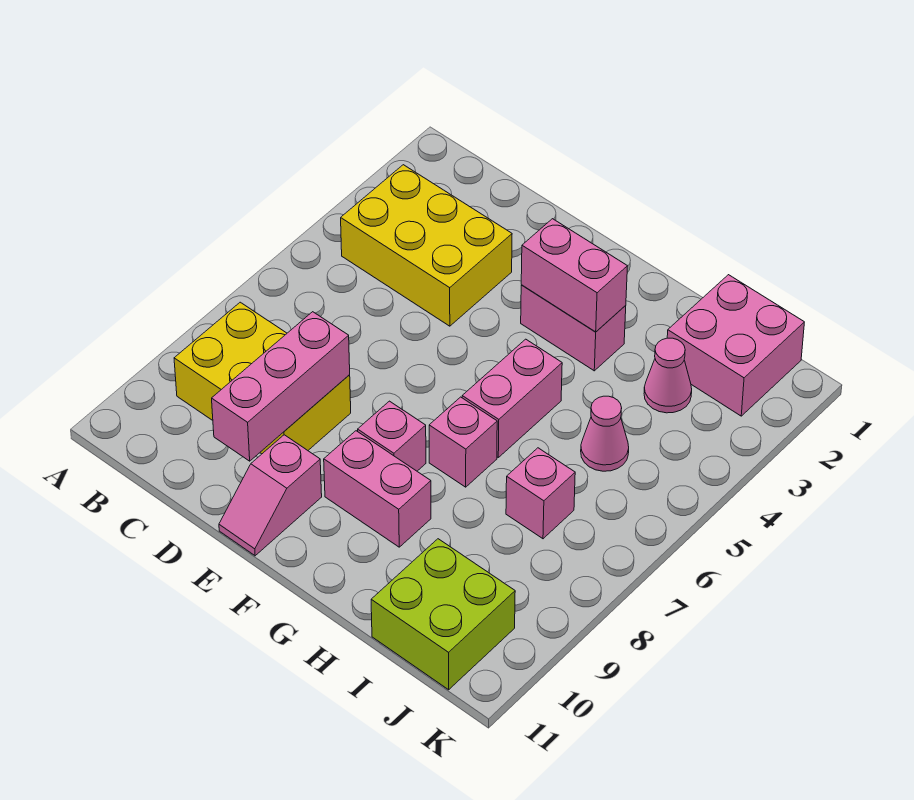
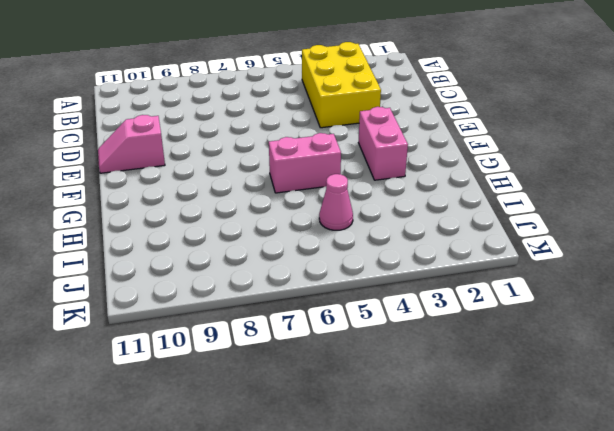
none -> yellow 2x3 brick [174,302,351,454]
none -> pink 1x1 brick [358,401,426,471]
none -> pink 1x2 brick [324,431,431,547]

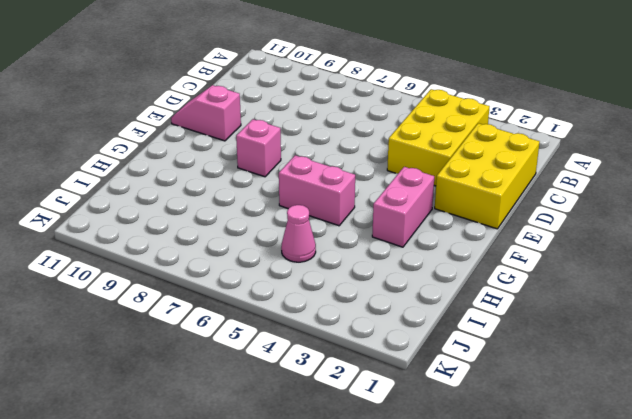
yellow 2x3 brick [435,123,540,229] -> yellow 2x3 brick moved to [174,302,351,454]
none -> pink 1x2 brick [324,431,431,547]
none -> pink 1x1 brick [429,397,497,487]
none -> pink 2x2 brick [667,275,804,416]

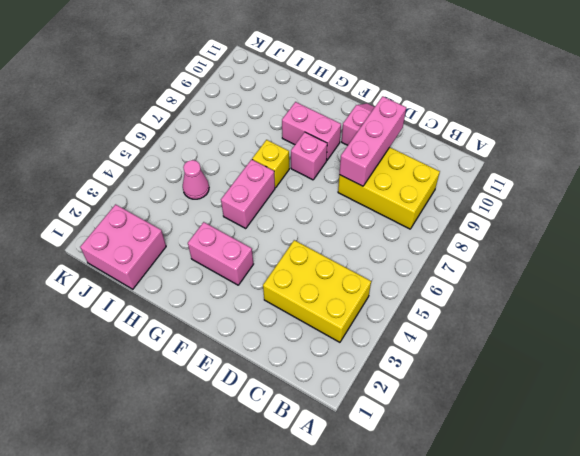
yellow 1x1 brick [252,140,289,188] -> pink 1x1 brick [429,397,497,487]
none -> pink 1x1 cone [644,338,692,413]
none -> pink 1x1 brick [506,448,575,539]
none -> lime 2x2 brick [371,539,515,690]

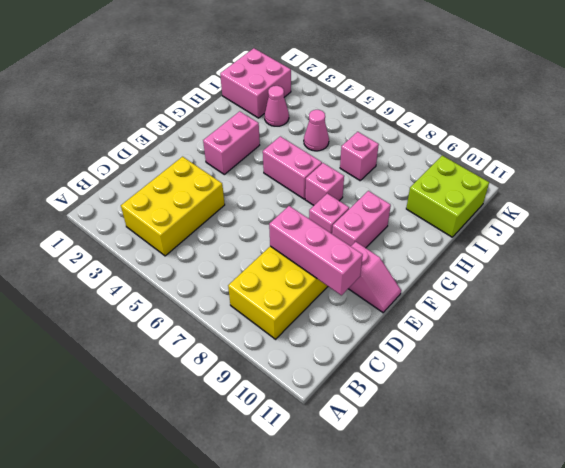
none -> pink 1x2 brick [521,219,628,332]

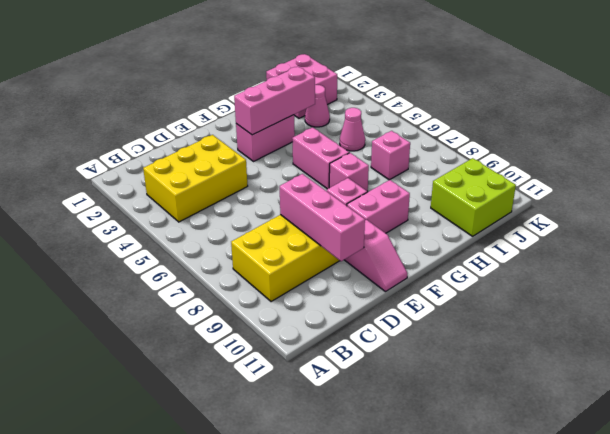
pink 1x3 brick [234,67,315,135] -> pink 1x2 brick [521,219,628,332]

